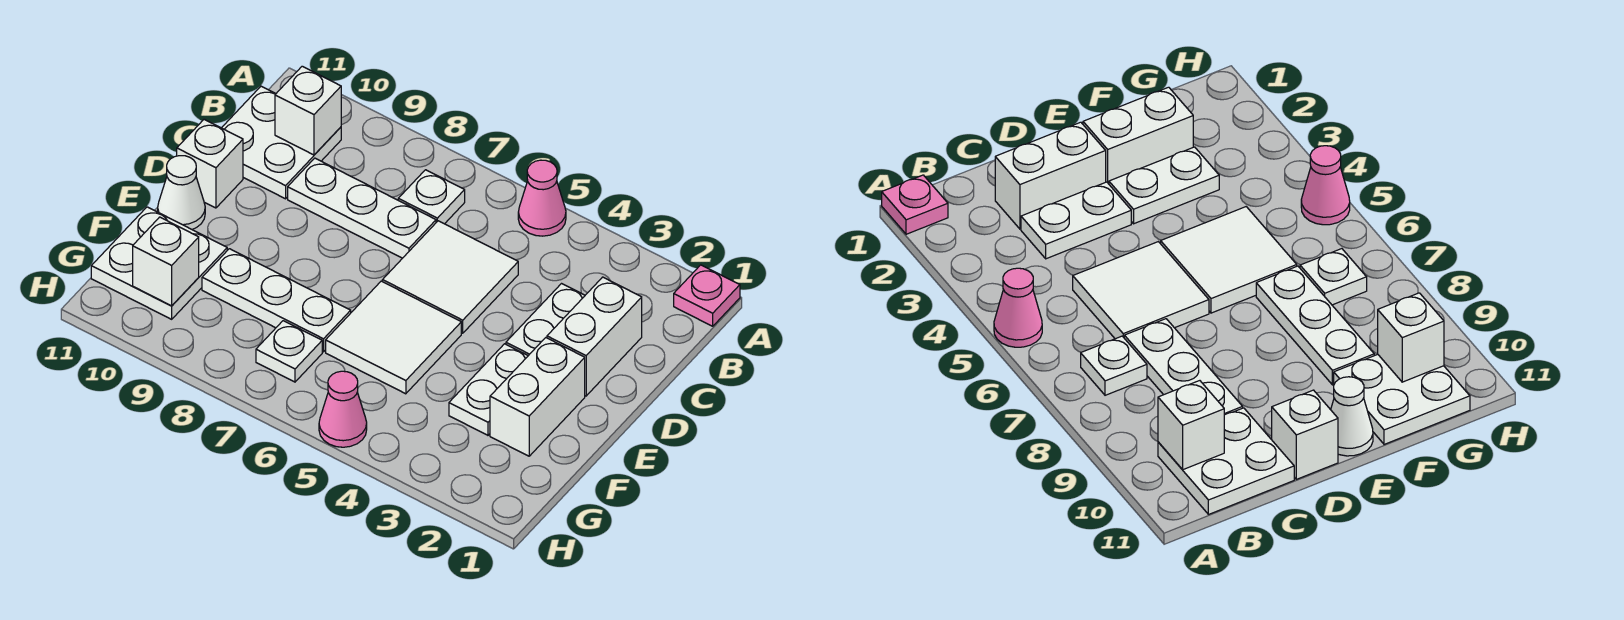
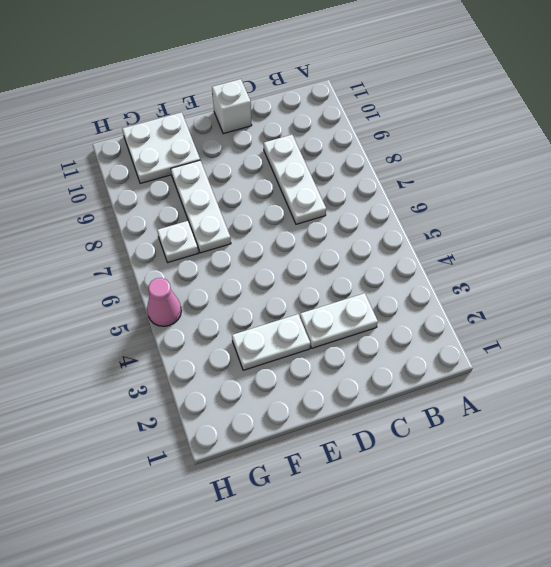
none -> pink 1x1 plate [674,265,740,326]
none -> pink 1x1 cone [518,160,566,236]
none -> white 1x1 plate [398,170,465,224]

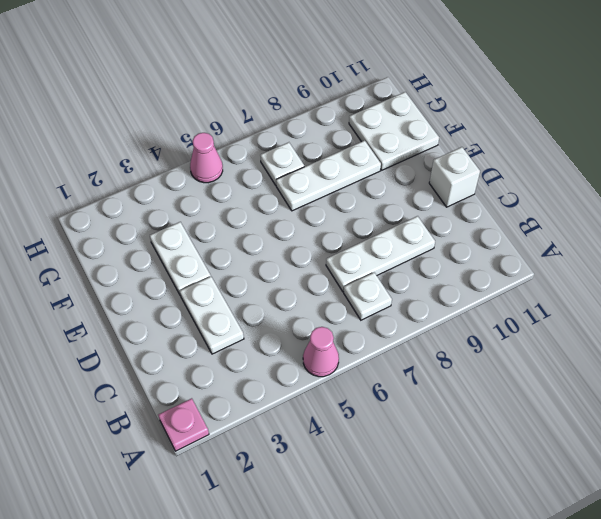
none -> white 2x2 plate [222,86,341,199]
none -> white 1x2 brick [547,277,642,396]
none -> white 2x2 tile [382,221,518,333]

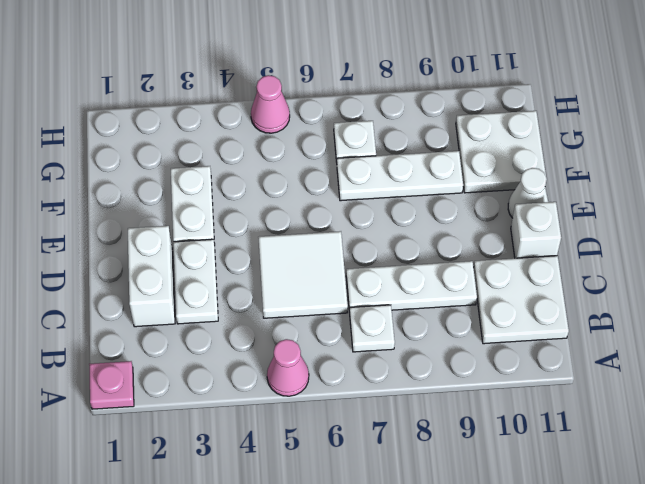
none -> white 1x2 brick [490,338,585,456]
none -> white 2x2 tile [326,281,461,394]
none -> white 1x1 brick [275,66,341,155]

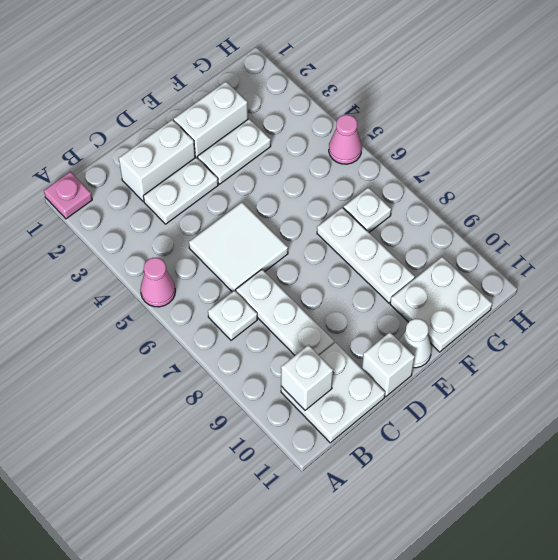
none -> white 2x2 tile [326,281,461,394]
none -> white 1x1 brick [133,217,199,306]

